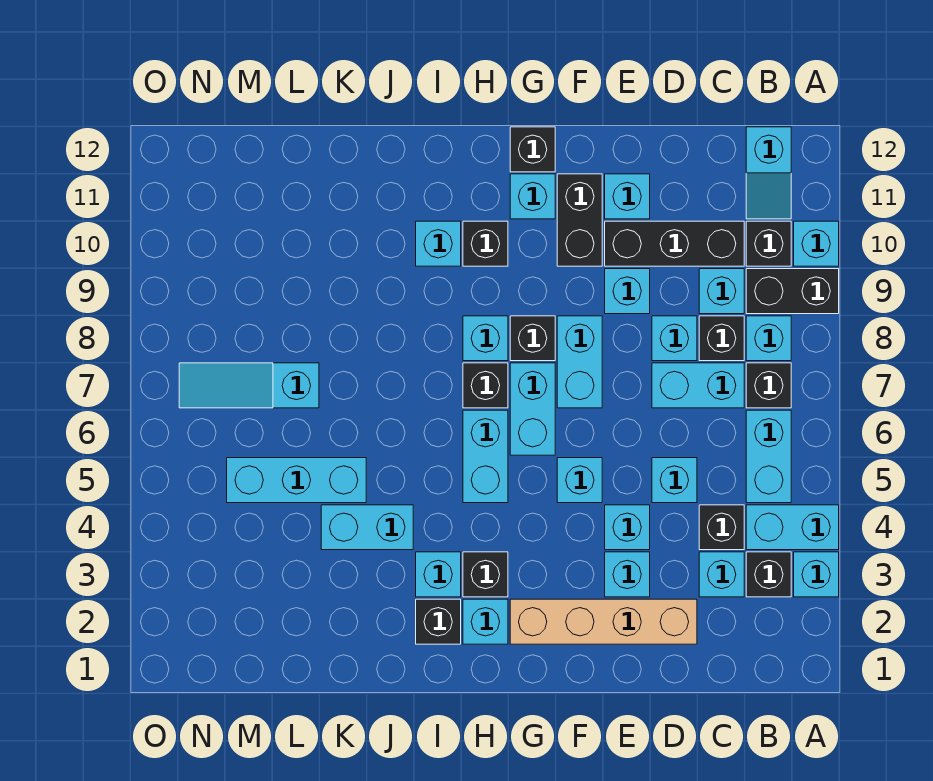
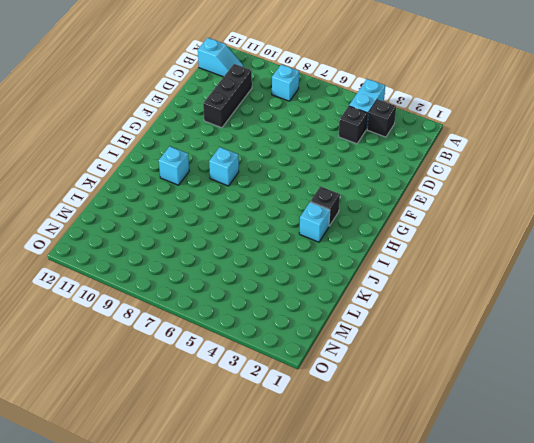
none -> cyan 1x1 brick [794,552,839,597]
none -> black 1x2 brick [746,269,839,314]
none -> cyan 1x1 brick [794,221,839,266]
none -> cyan 1x2 brick [746,410,791,503]

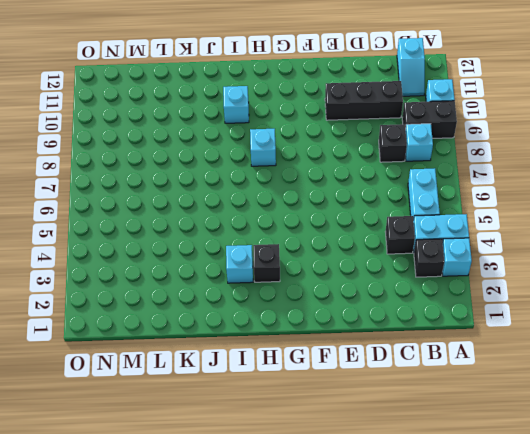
none -> black 1x1 brick [746,363,791,408]
none -> black 1x1 brick [746,221,791,266]
none -> cyan 1x1 brick [699,552,744,597]
none -> cyan 1x2 brick [652,363,744,408]

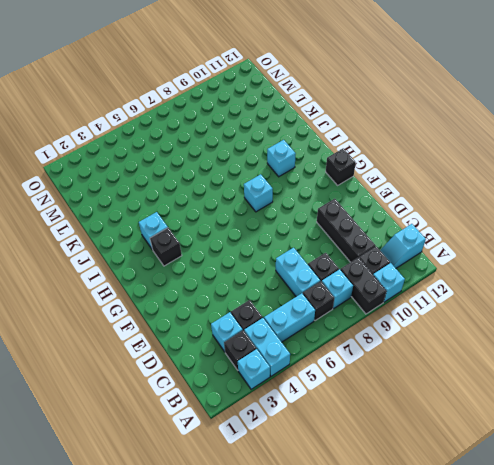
none -> cyan 1x1 brick [699,269,744,314]
none -> tan 1x4 brick [510,599,697,644]
none -> cyan 1x1 brick [652,458,697,503]
none -> cyan 1x1 brick [652,316,697,361]

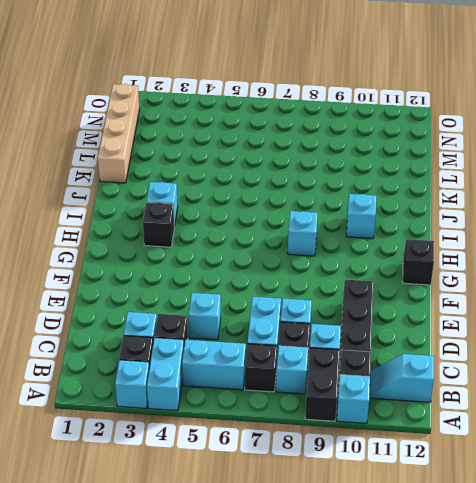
tan 1x4 brick [98,84,140,183] -> tan 1x4 brick moved to [510,599,697,644]
none -> cyan 1x1 brick [605,552,650,597]
none -> cyan 1x1 brick [605,505,650,550]
none -> cyan 1x1 brick [605,269,650,314]
none -> cyan 1x1 brick [605,174,650,219]

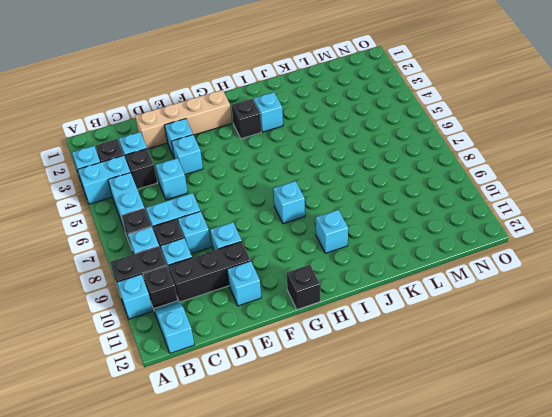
none -> cyan 1x1 brick [557,458,602,503]
none -> cyan 1x2 brick [557,316,602,408]
none -> black 1x2 brick [557,174,602,266]
none -> cyan 1x2 brick [510,363,555,455]

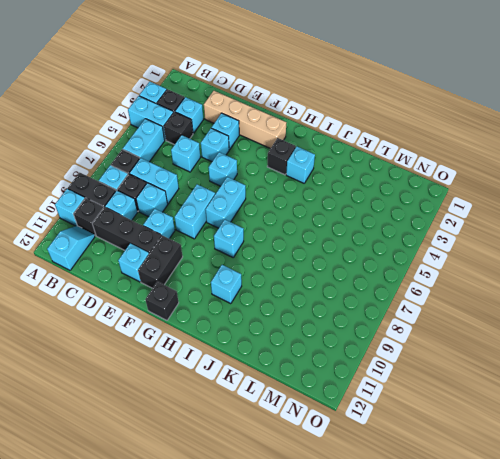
none -> black 1x1 brick [510,316,555,361]
none -> cyan 1x1 brick [510,174,555,219]
none -> cyan 1x1 brick [463,599,508,644]
none -> cyan 1x2 brick [463,410,508,503]

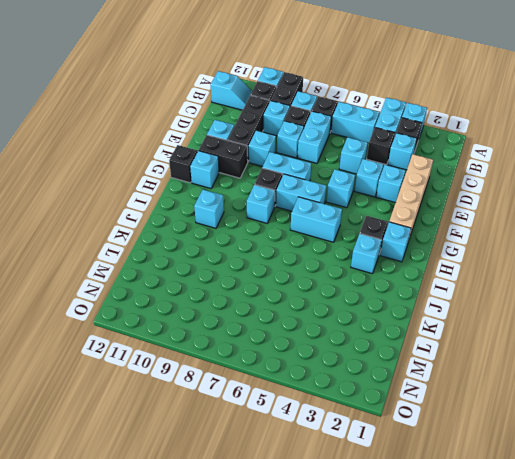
none -> black 1x1 brick [463,363,508,408]
none -> black 1x1 brick [463,221,508,266]
none -> black 1x1 brick [416,599,461,644]
none -> cyan 1x2 brick [321,505,413,550]

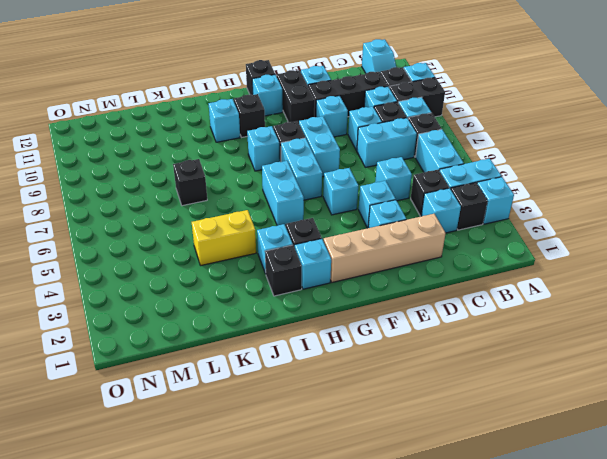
yellow 1x2 brick [192,210,256,265] -> cyan 1x2 brick [321,505,413,550]
black 1x1 brick [173,159,207,206] -> black 1x1 brick moved to [463,363,508,408]
none -> cyan 1x3 brick [227,458,366,503]
none -> cyan 1x3 slope [179,363,319,408]

